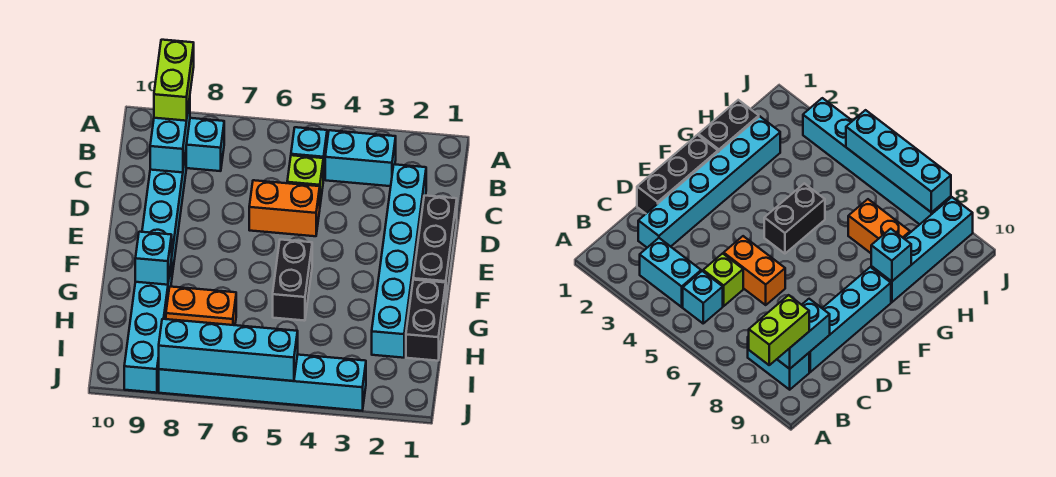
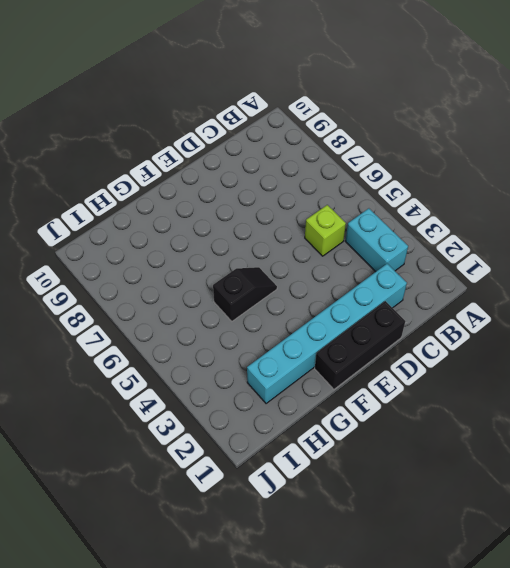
black 1x2 slope [213,267,277,321] -> black 1x2 brick [273,240,312,321]
none -> cyan 1x1 brick [291,127,327,180]
none -> cyan 1x2 brick [186,118,224,171]
none -> cyan 1x4 brick [142,152,186,275]

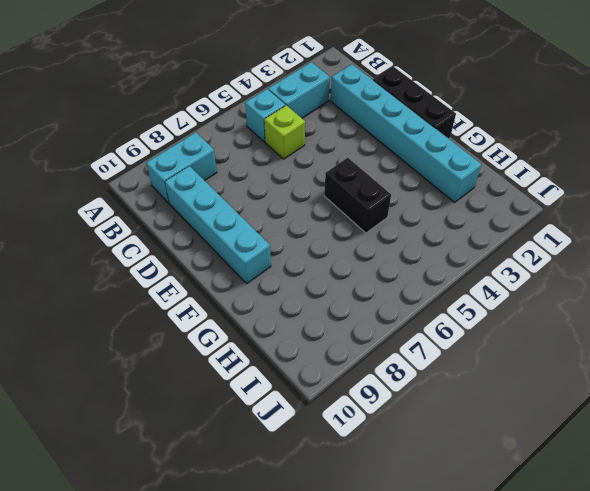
none -> orange 1x2 brick [249,180,320,236]
none -> black 1x2 brick [406,280,446,361]
none -> cyan 1x4 brick [124,259,172,393]

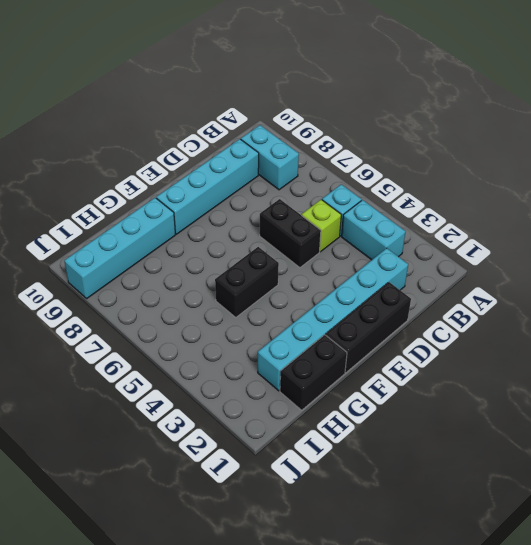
black 1x2 brick [260,199,321,268] -> orange 1x2 brick [249,180,320,236]
none -> orange 1x2 brick [166,287,236,325]
none -> cyan 1x6 brick [159,355,366,411]
none -> cyan 1x2 brick [150,98,190,172]

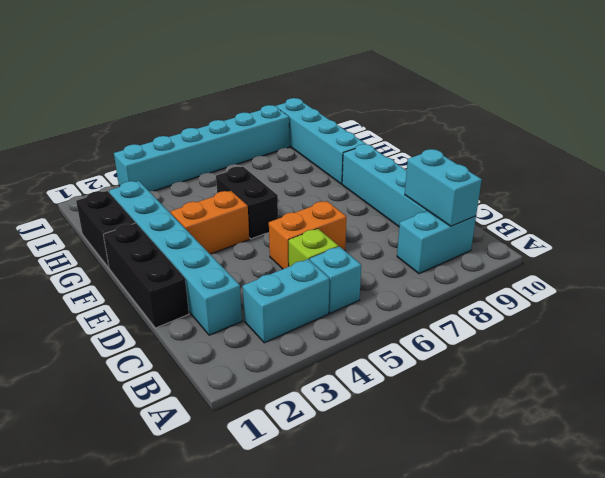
orange 1x2 brick [171,191,249,254] -> orange 1x2 brick moved to [166,287,236,325]
none -> cyan 1x1 brick [135,232,172,285]
none -> cyan 1x4 brick [159,319,298,381]
none -> lime 1x2 brick [154,40,194,121]

